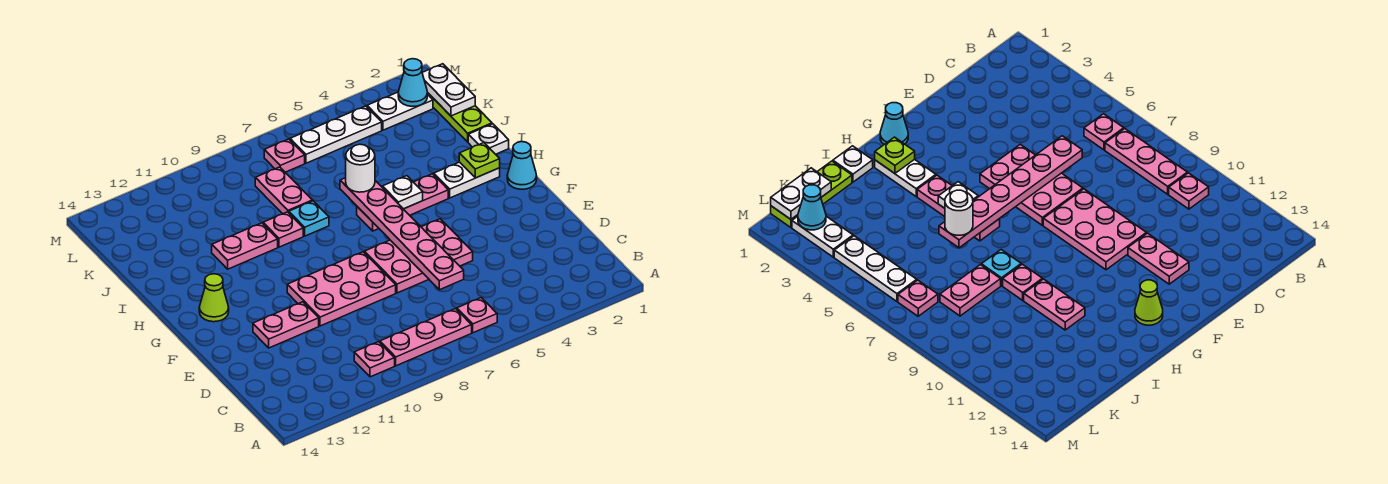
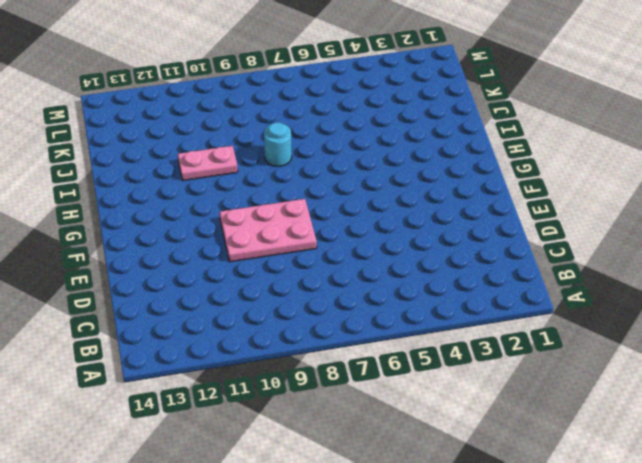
cyan 1x1 round brick [264,122,292,166] -> cyan 1x1 plate [289,201,329,236]
none -> pink 1x1 plate [457,298,497,333]
none -> pink 1x3 plate [380,309,472,366]
none -> pink 1x1 plate [354,342,395,377]

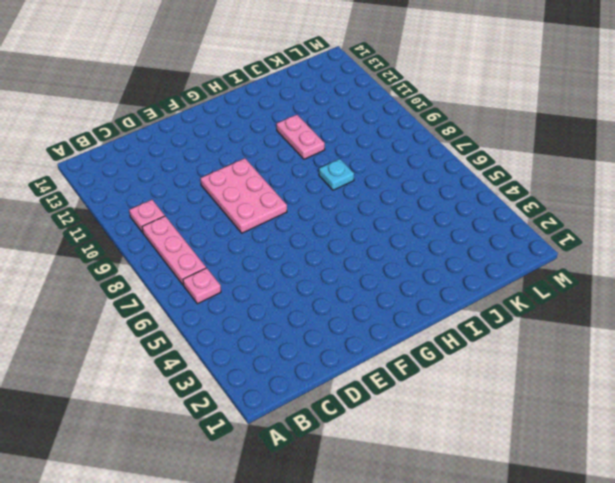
none -> pink 2x3 plate [364,219,473,293]
none -> pink 1x2 plate [253,302,319,348]
none -> cyan 1x1 cone [507,142,537,189]

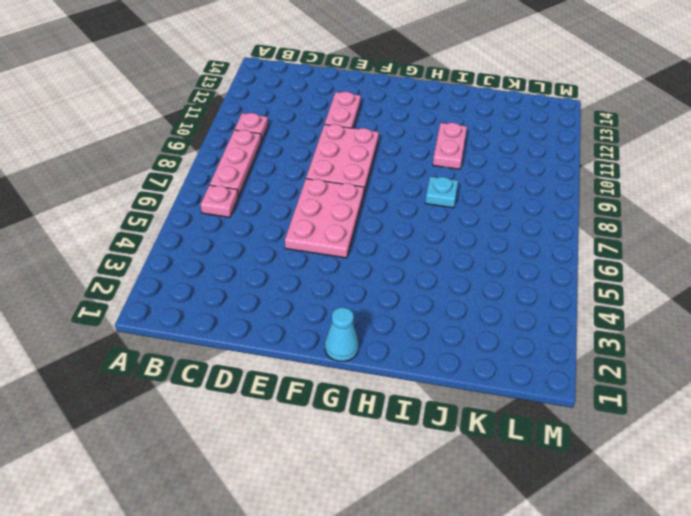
none -> lime 1x1 cone [199,274,229,322]
none -> white 1x2 plate [434,162,500,198]
none -> pink 1x3 plate [357,174,448,231]

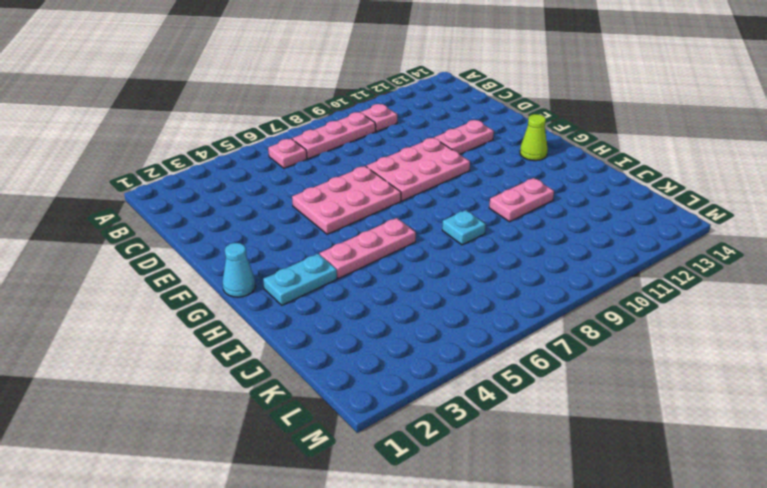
cyan 1x2 plate [263,254,337,305] -> white 1x2 plate [434,162,500,198]
none -> white 1x1 plate [468,124,509,154]
none -> pink 1x1 plate [263,212,303,247]
none -> lime 1x3 plate [427,93,492,142]

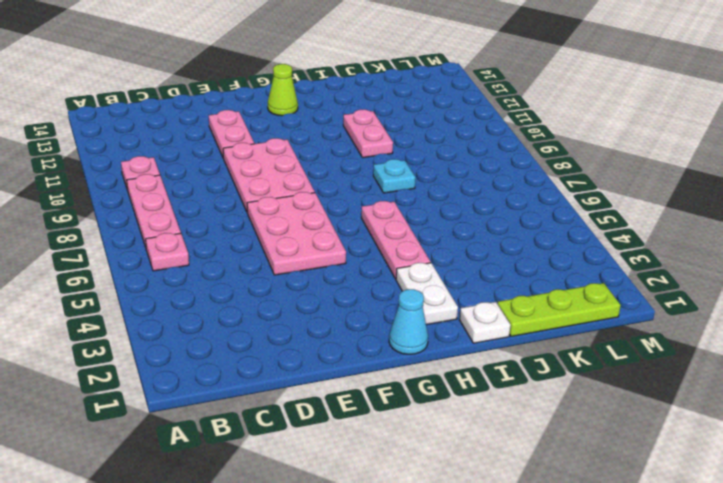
none -> pink 1x1 plate [263,212,303,247]
none -> pink 1x2 plate [255,167,312,214]
none -> white 1x2 plate [367,92,433,130]

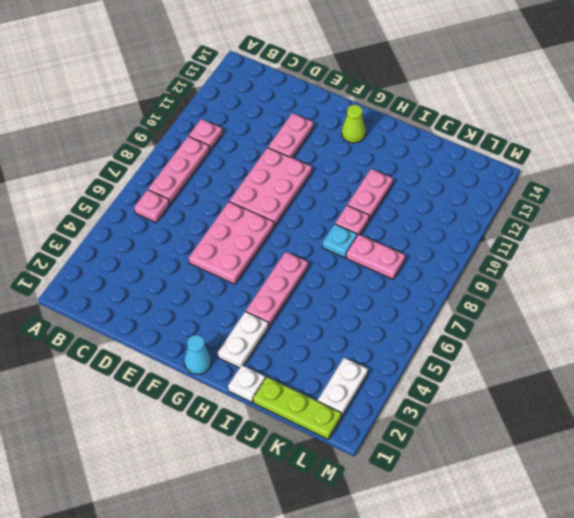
none -> white 1x3 plate [290,106,382,163]
none -> pink 1x1 plate [264,139,305,172]
none -> pink 1x6 plate [340,178,464,290]

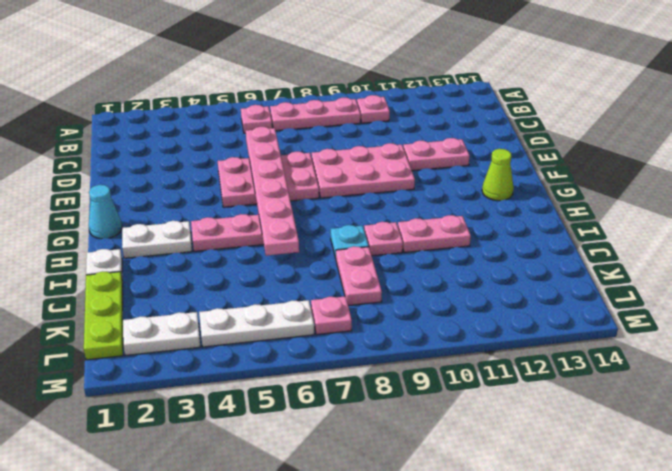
none -> lime 1x1 plate [459,143,500,178]
none -> white 1x1 plate [382,176,423,209]
none -> white 1x2 plate [422,64,475,116]

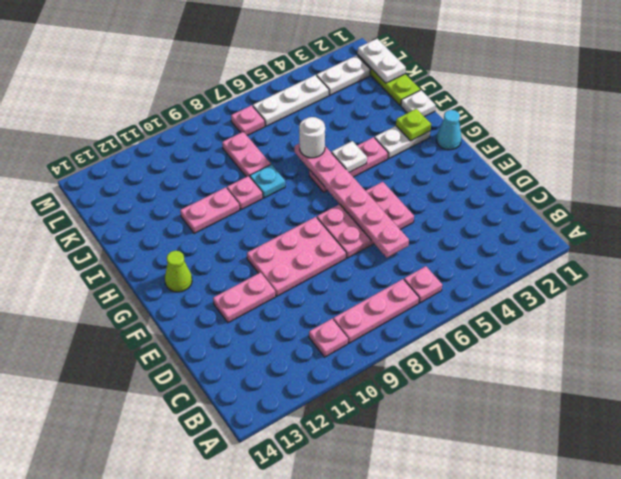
none -> cyan 1x1 cone [398,59,427,106]

